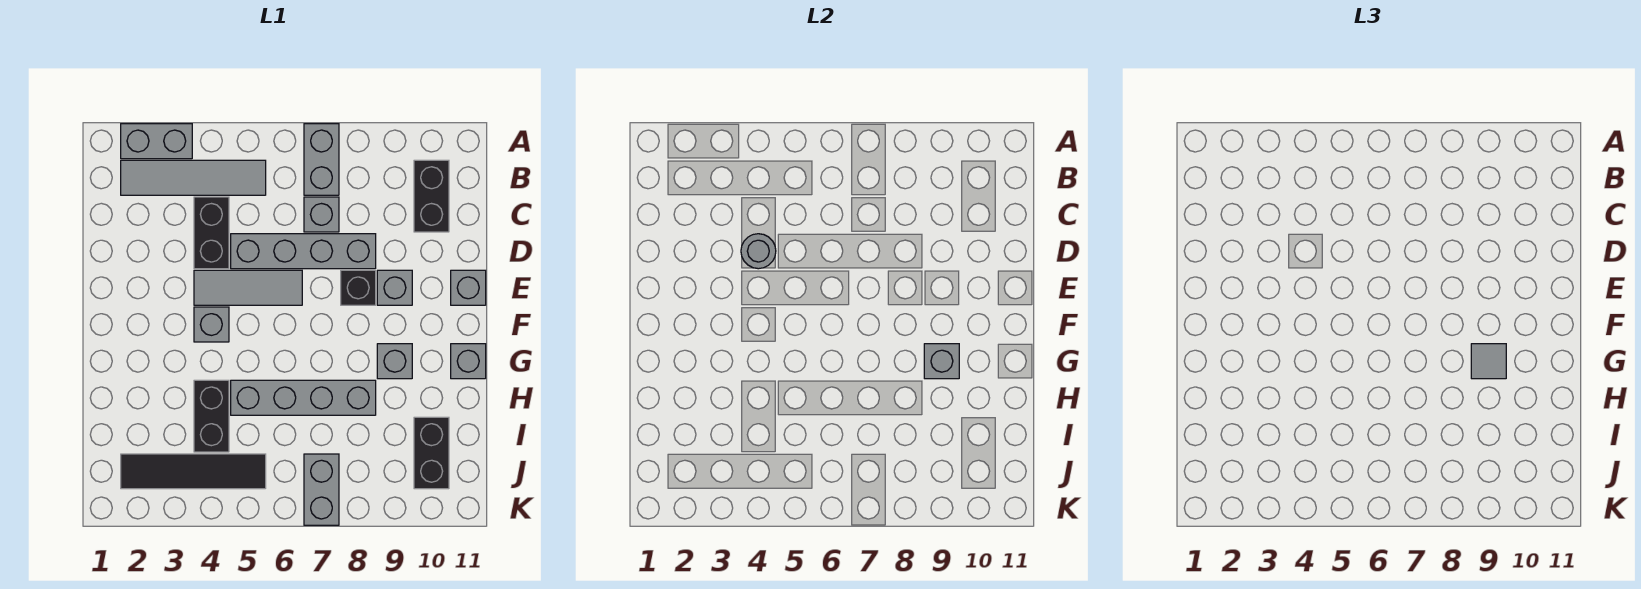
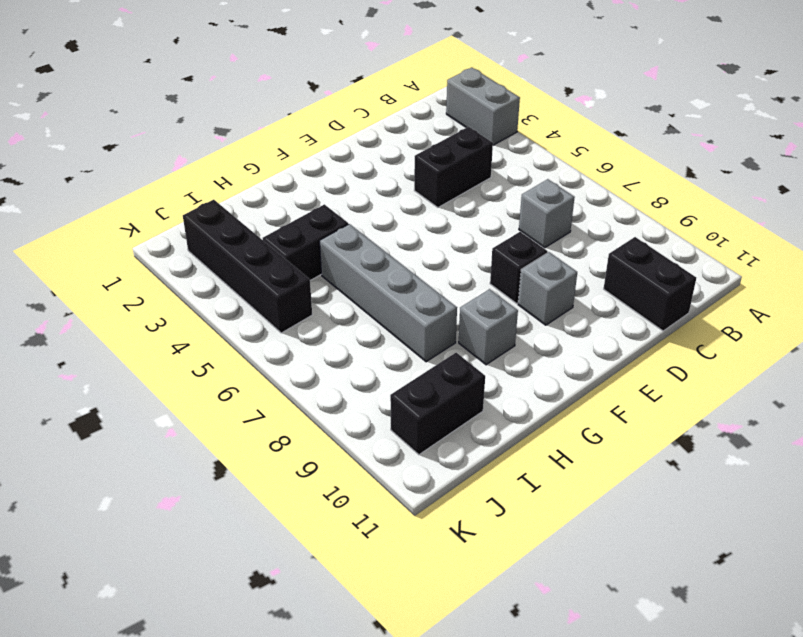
black 1x2 brick [604,237,696,331] -> black 1x2 brick turned to [414,160,449,232]
black 1x4 brick [183,200,312,333] -> black 1x4 tile [121,454,266,489]
none -> grey 1x2 brick [304,124,339,195]
none -> grey 1x4 tile [121,160,266,195]
none -> grey 1x4 brick [231,234,376,269]

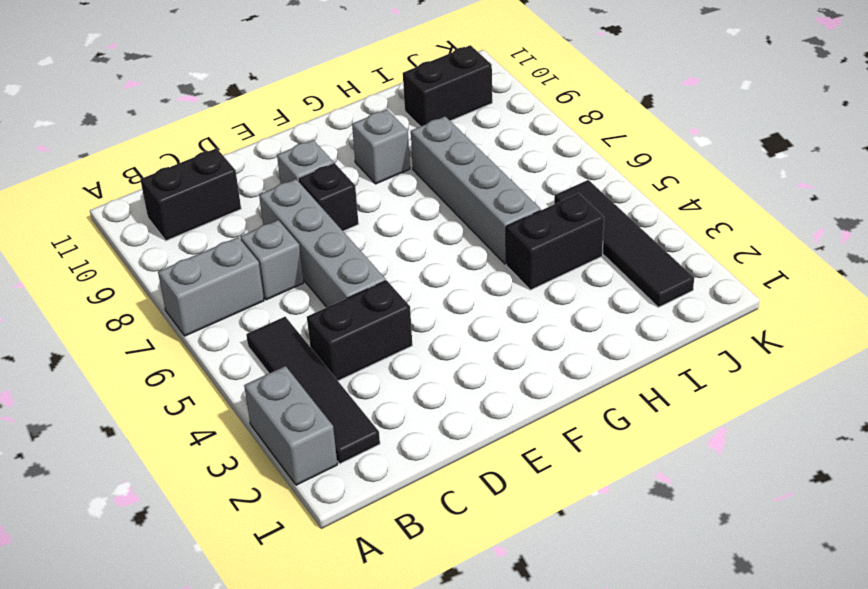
black 1x4 tile [246,317,380,464] -> grey 1x4 tile [121,160,266,195]
none -> grey 1x3 tile [194,270,302,305]
none -> grey 1x1 brick [451,270,486,305]
none -> grey 1x1 brick [194,307,229,342]

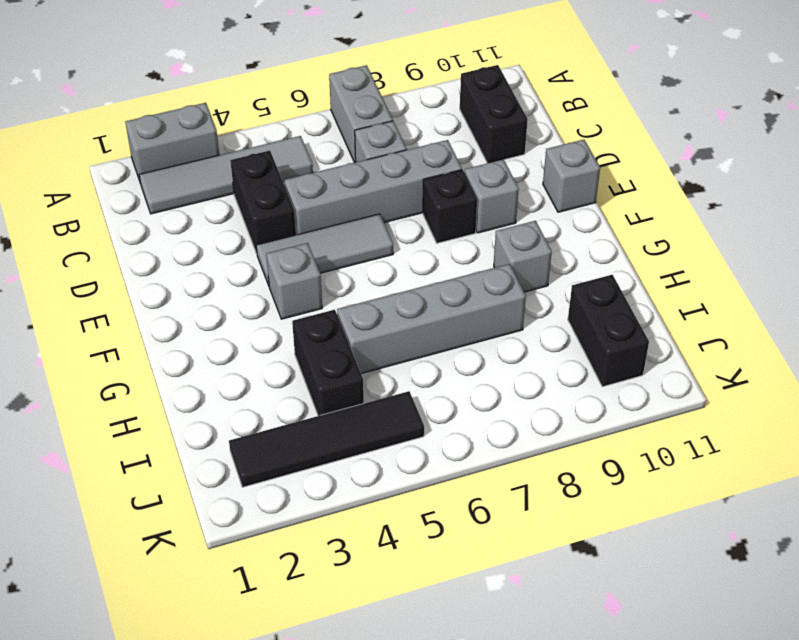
none -> grey 1x1 brick [451,344,486,379]
none -> grey 1x2 brick [304,454,339,525]
none -> grey 1x1 round brick [741,234,776,269]

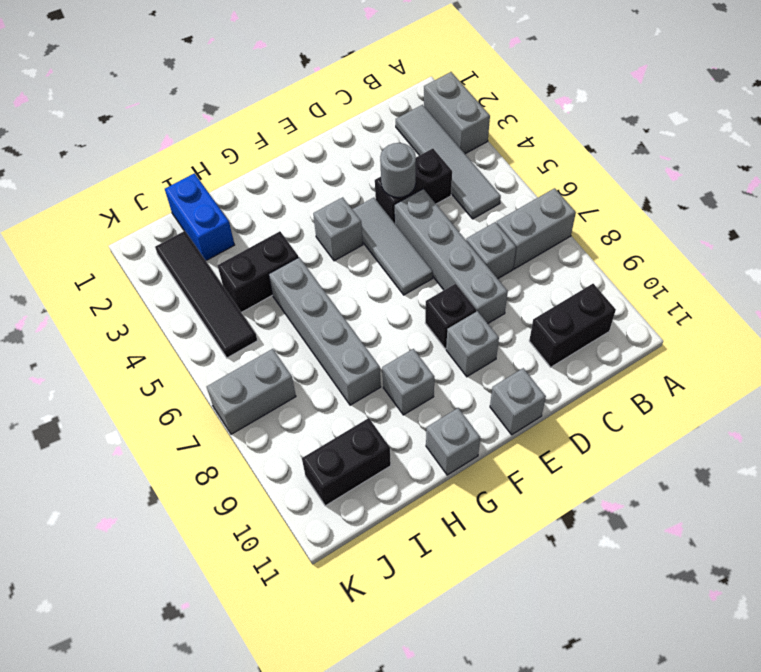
blue 1x2 brick [165,173,235,261] -> none
none -> grey 1x1 brick [924,344,959,379]
none -> grey 1x1 tile [1471,344,1506,379]

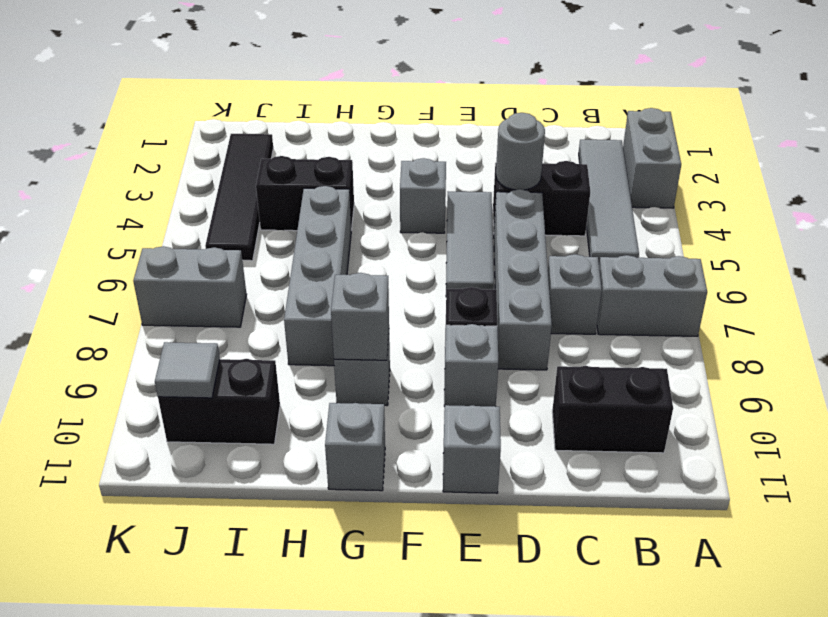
grey 1x1 tile [155,342,220,398] -> grey 1x1 tile moved to [1471,344,1506,379]

